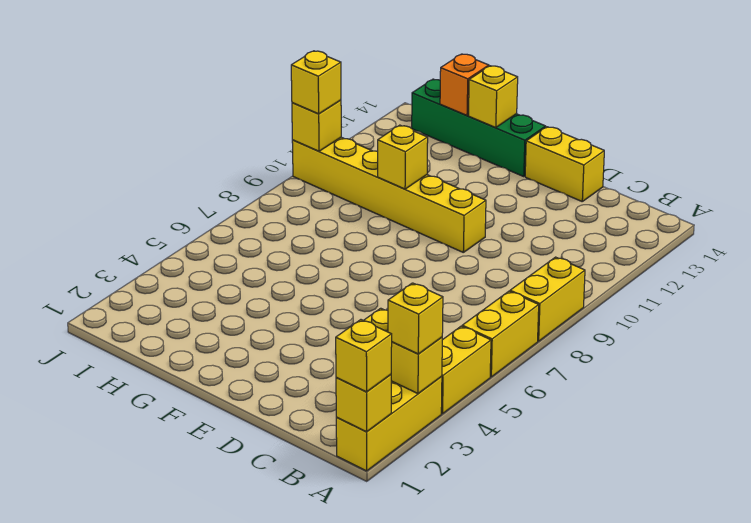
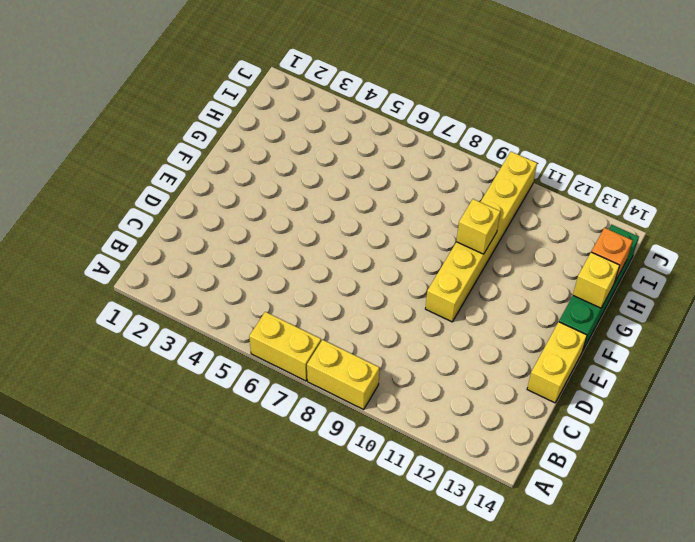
none -> yellow 1x3 brick [336,376,442,471]
none -> yellow 1x2 brick [441,326,491,414]
none -> yellow 1x1 brick [336,374,391,432]

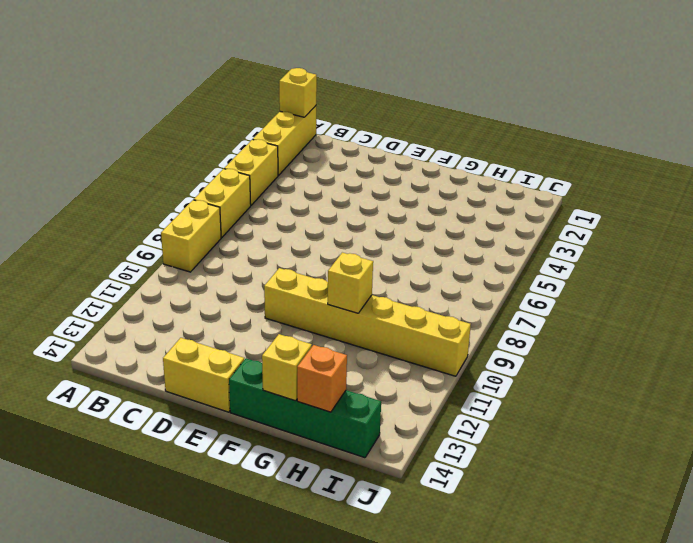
none -> yellow 1x2 brick [363,308,442,393]
none -> yellow 1x1 brick [292,100,341,151]
none -> yellow 1x1 brick [336,320,392,392]

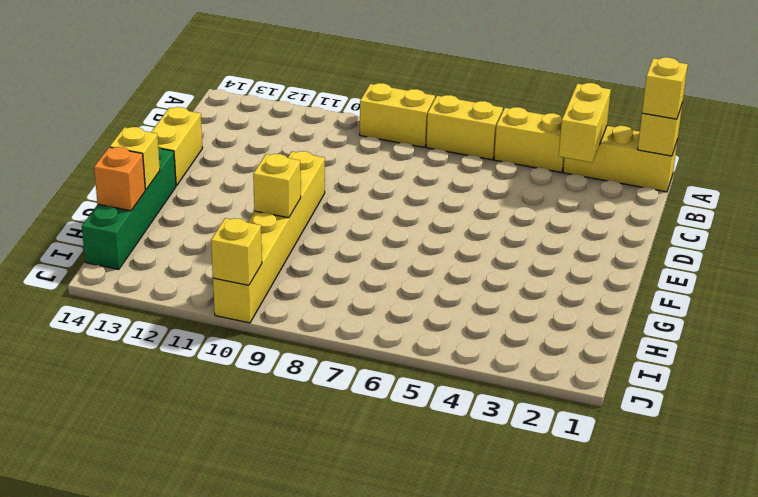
none -> yellow 1x1 brick [388,283,443,354]
none -> yellow 1x1 brick [291,51,341,114]

